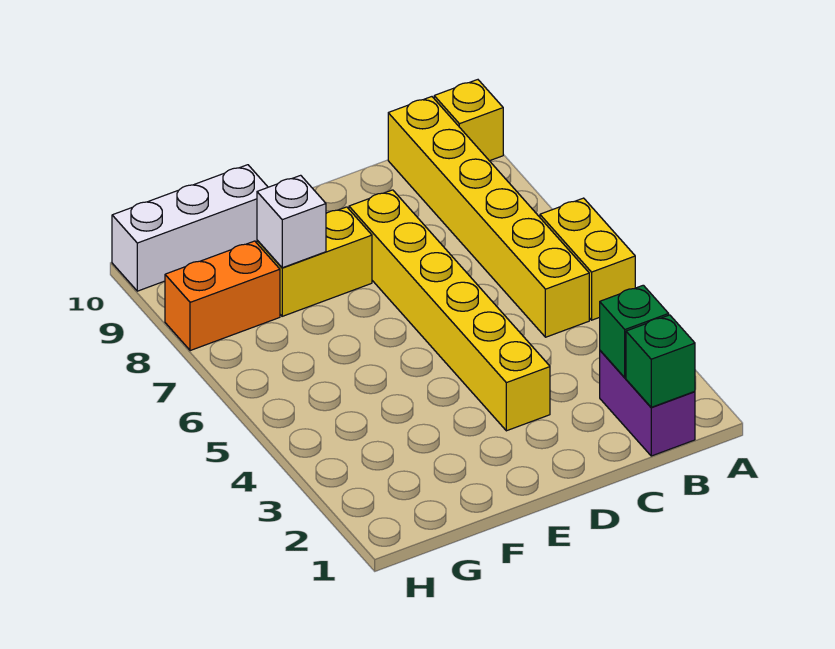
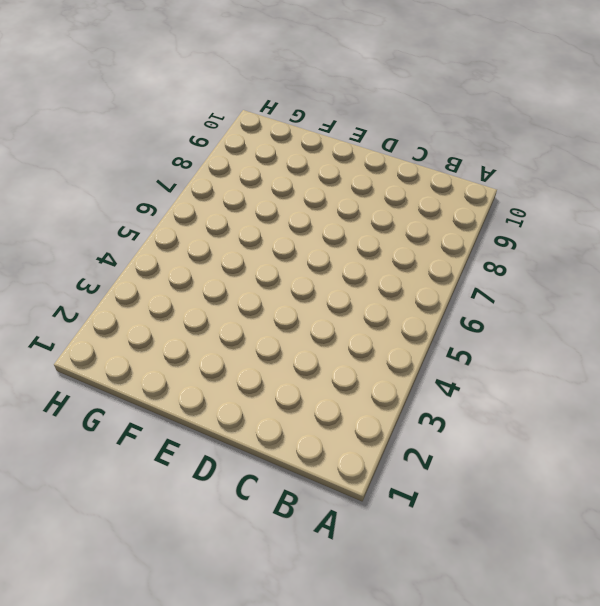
none -> yellow 1x2 brick [540,198,635,320]
none -> yellow 1x1 brick [434,80,503,161]

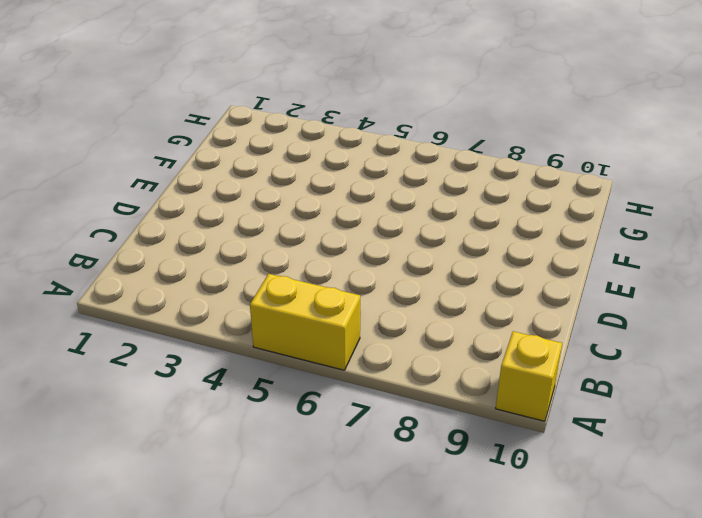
none -> purple 1x2 brick [600,351,695,456]
none -> yellow 1x6 brick [388,97,589,337]

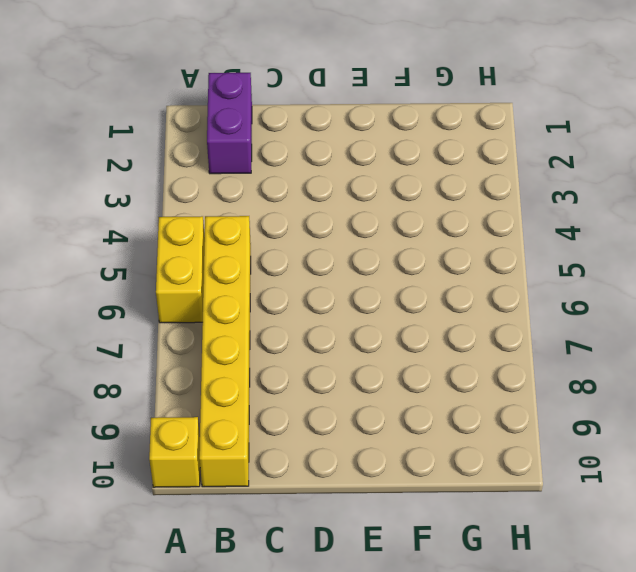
none -> yellow 1x6 brick [349,190,550,431]
none -> yellow 1x2 brick [257,207,372,316]

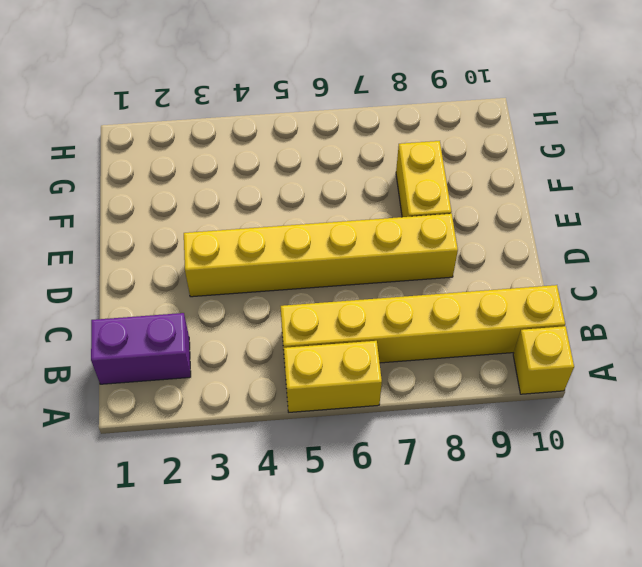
none -> white 1x3 brick [112,165,268,291]
none -> orange 1x2 brick [165,241,280,351]

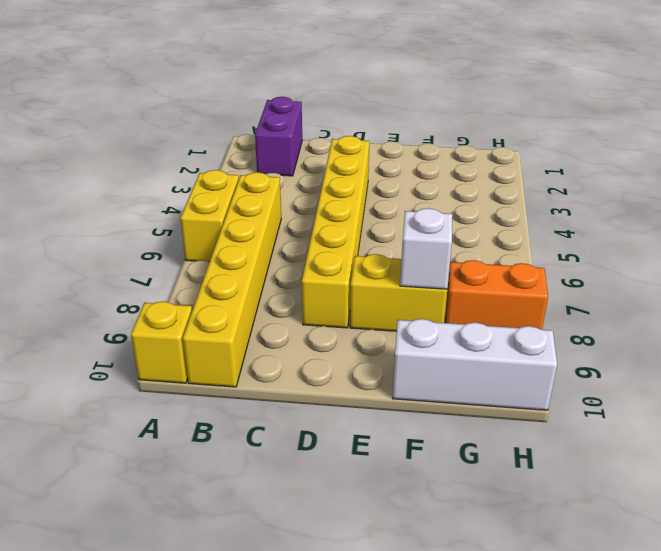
none -> green 1x1 brick [626,315,695,407]
none -> green 1x1 brick [600,285,669,378]

